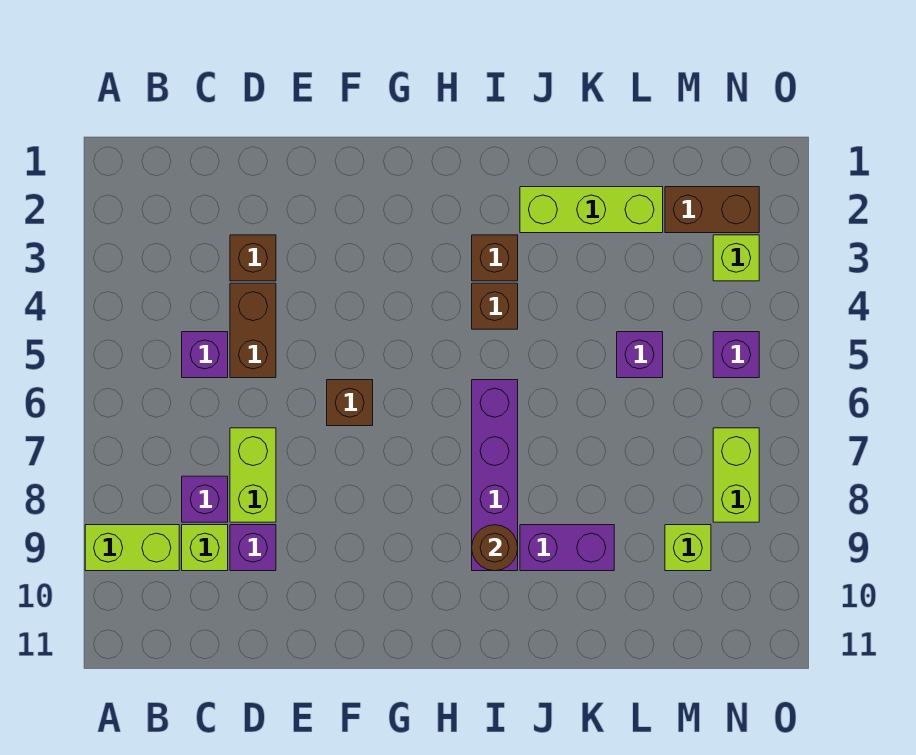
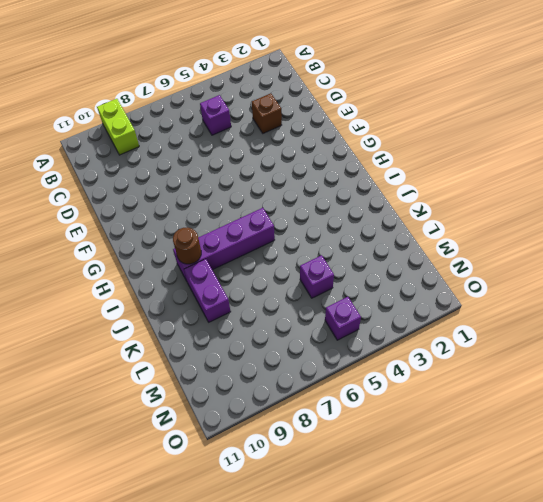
none -> purple 1x1 brick [182,476,228,522]
none -> lime 1x1 brick [182,525,228,571]
none -> brown 1x2 brick [230,283,276,378]

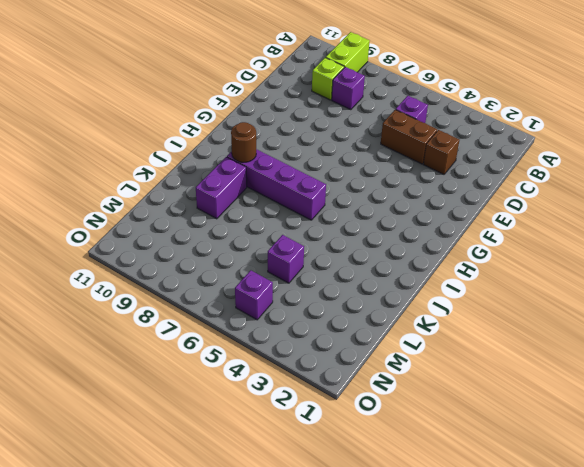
none -> lime 1x2 brick [230,428,276,522]
none -> purple 1x1 brick [230,525,276,571]
none -> brown 1x1 brick [327,380,373,426]

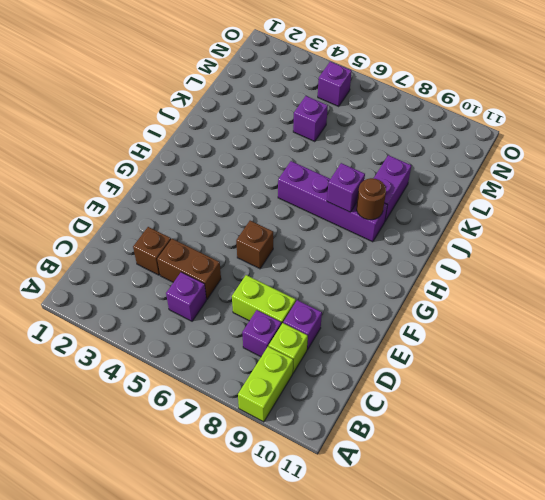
purple 1x1 brick [327,163,365,212] -> none
none -> brown 1x1 brick [472,235,518,281]
none -> brown 1x1 brick [472,283,518,329]
none -> lime 1x3 brick [520,187,663,233]

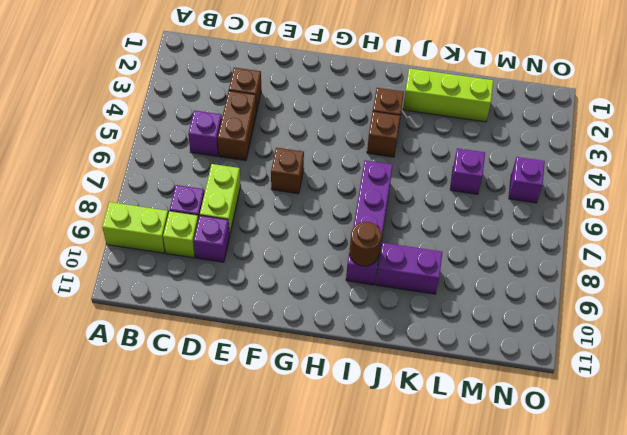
none -> brown 1x2 brick [665,187,759,233]
none -> lime 1x1 brick [665,525,711,571]
none -> lime 1x1 brick [713,235,759,281]

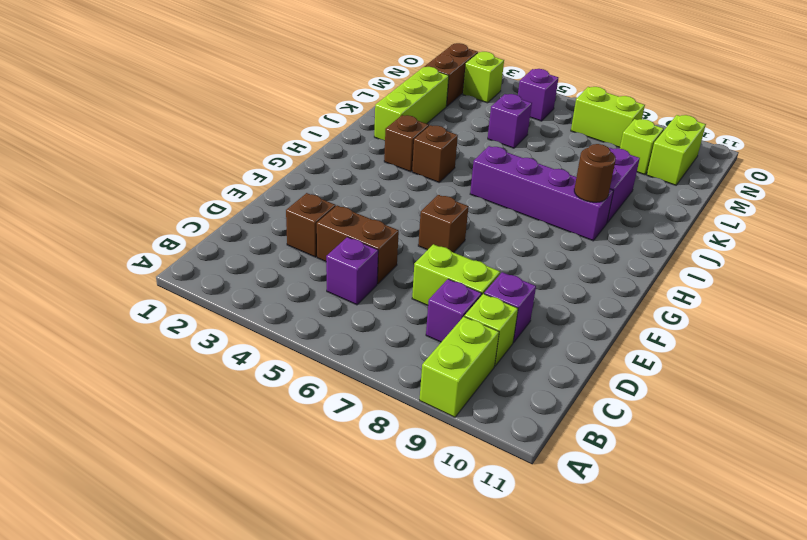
lime 1x2 brick [647,115,706,185] -> none

